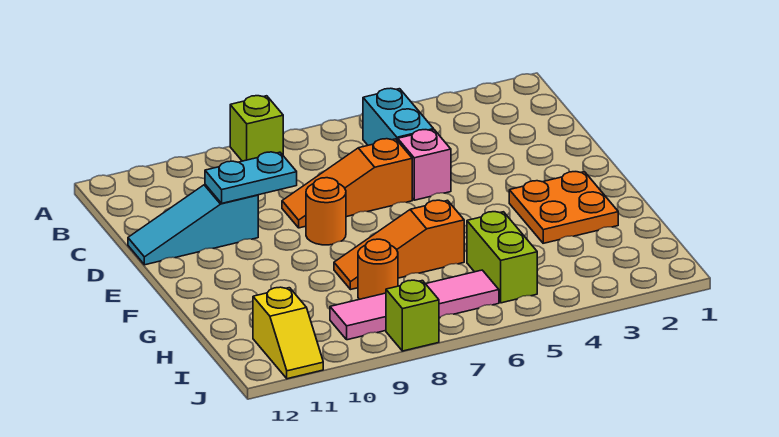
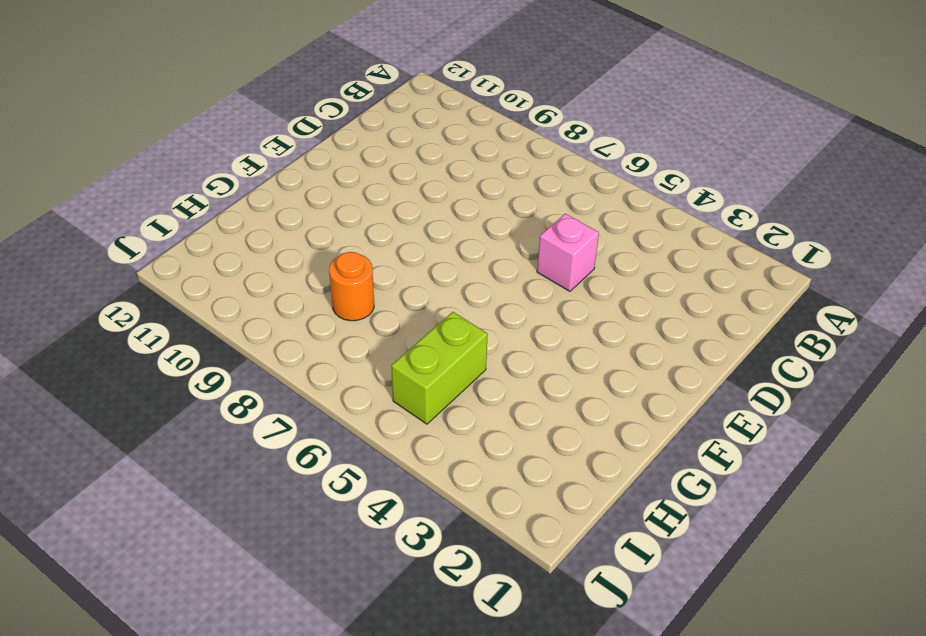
none -> lime 1x1 brick [230,96,283,161]
none -> cyan 1x2 brick [363,88,434,145]
none -> orange 1x3 slope [282,139,412,228]

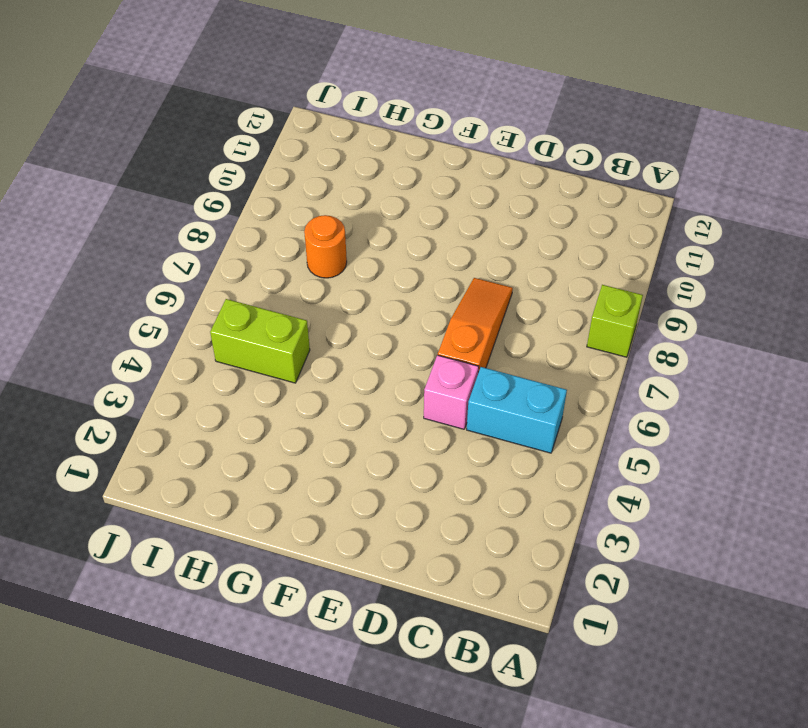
none -> cyan 1x3 slope [128,185,258,265]
none -> orange 1x1 round brick [306,178,346,245]
none -> orange 2x2 plate [509,172,618,243]

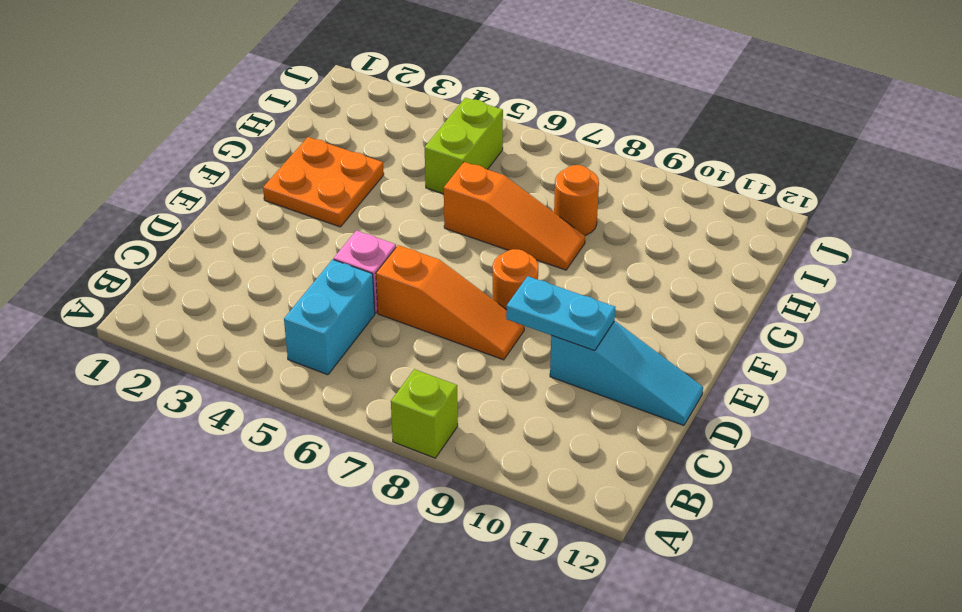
none -> pink 1x4 tile [330,270,499,340]
none -> yellow 1x2 slope [253,287,323,379]
none -> lime 1x1 brick [386,280,439,351]

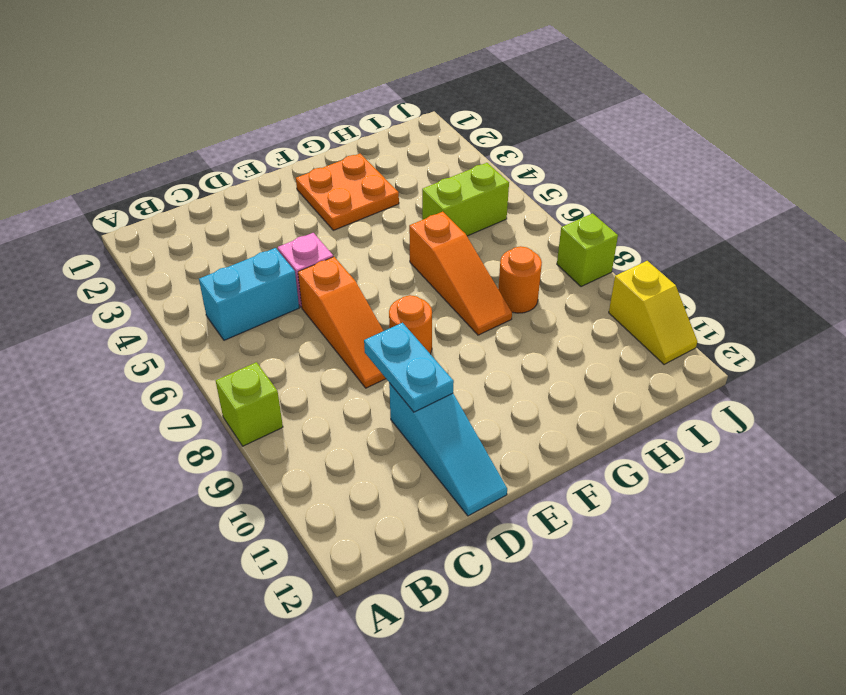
yellow 1x2 slope [609,261,697,364] -> yellow 1x2 slope turned to [253,287,323,379]
none -> pink 1x4 tile [330,270,499,340]

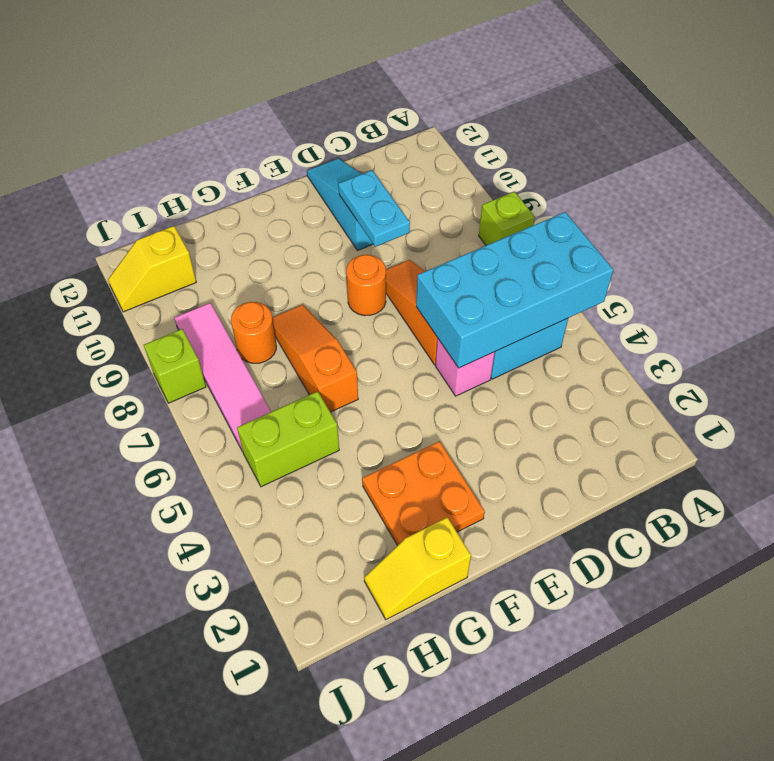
cyan 2x4 brick [416,212,613,368] -> none
yellow 1x2 slope [364,517,471,619] -> none

